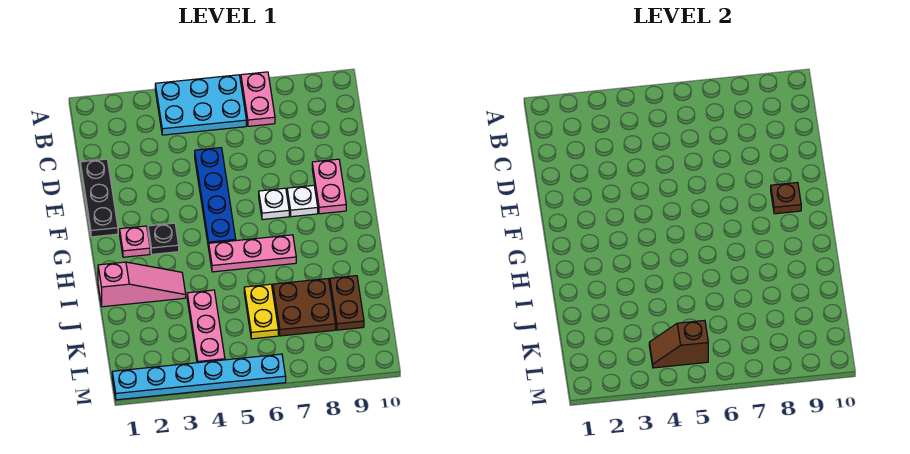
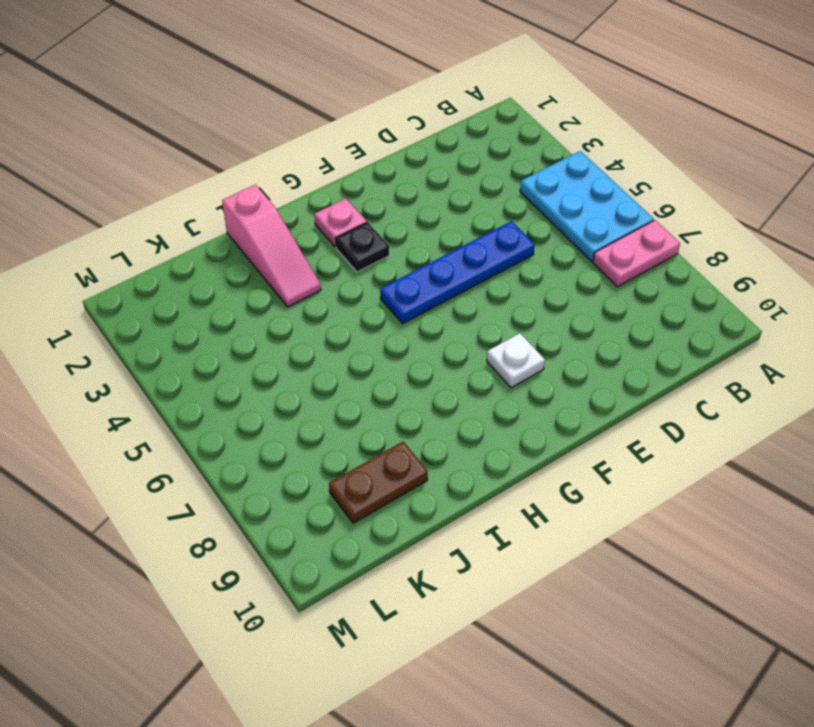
none -> black 1x3 plate [80,159,118,237]
none -> pink 1x2 plate [312,159,346,214]
none -> white 1x1 plate [259,188,289,220]

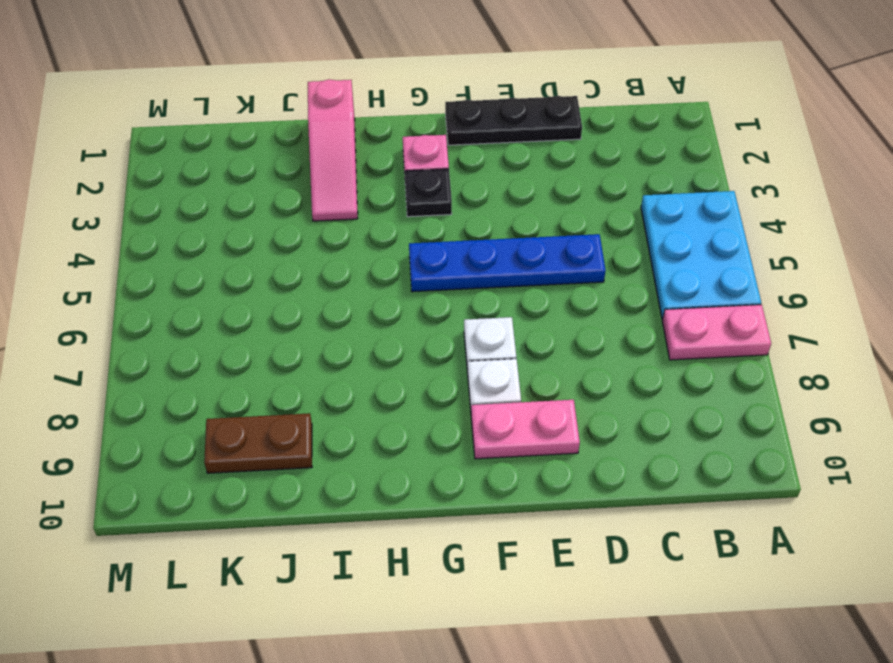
none -> pink 1x3 plate [209,235,296,272]
none -> pink 1x3 plate [187,290,225,363]
none -> yellow 1x2 plate [244,284,278,339]

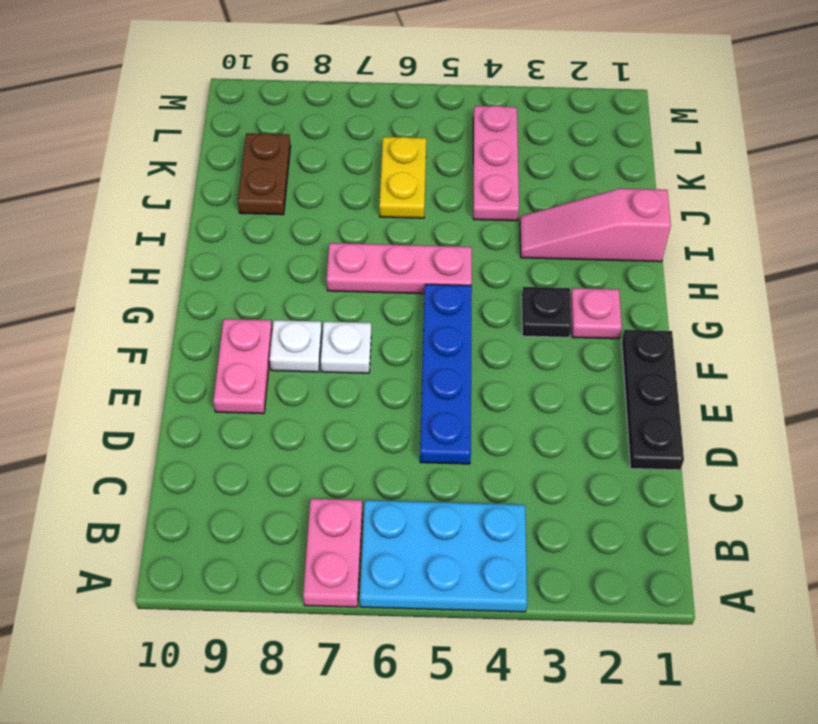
none -> brown 2x2 plate [273,279,336,336]
none -> cyan 1x6 plate [112,354,286,400]
none -> brown 1x1 plate [771,182,801,214]

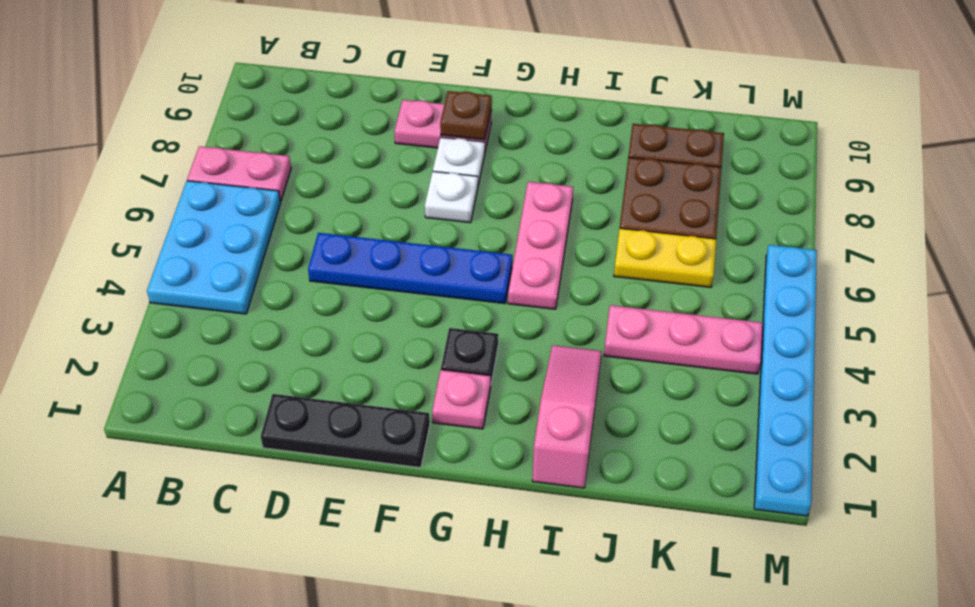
none -> brown 1x2 slope [649,320,708,368]

